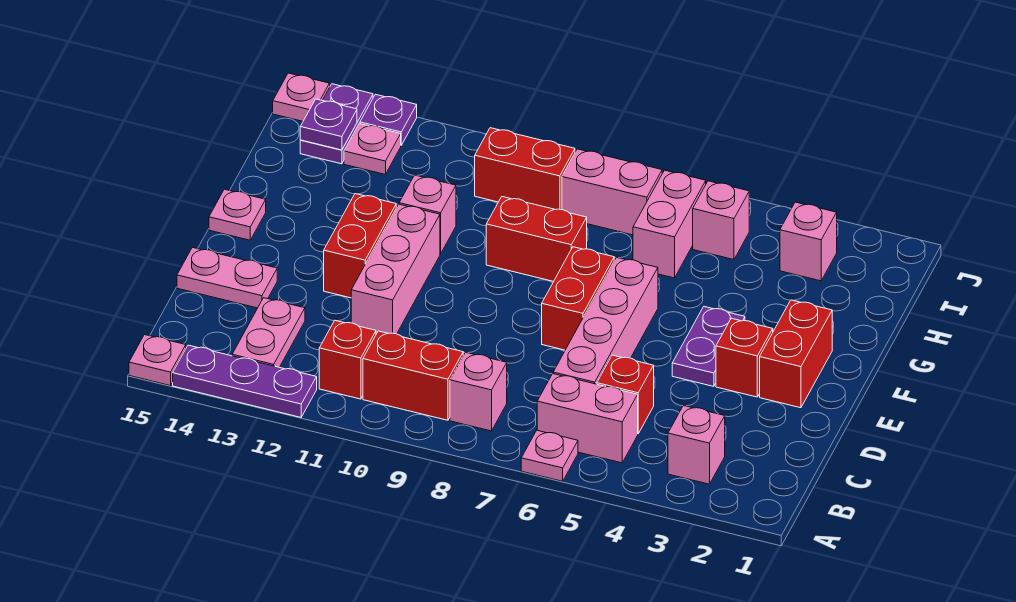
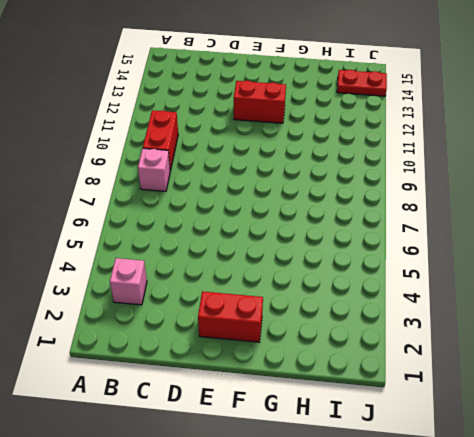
red 1x2 plate [337,70,387,96] -> purple 1x2 plate [300,84,373,164]
none -> pink 1x1 plate [521,430,578,481]
none -> purple 1x3 plate [173,345,317,417]
none -> pink 1x1 plate [129,335,186,386]
none -> pink 1x2 brick [537,374,638,463]

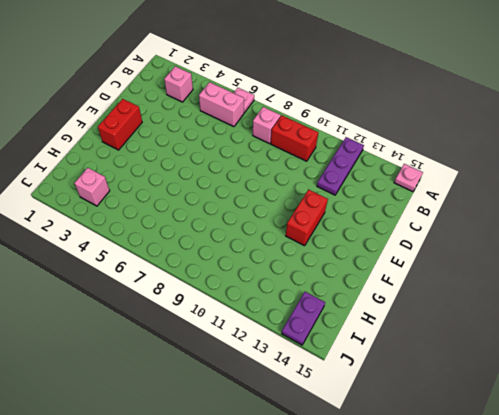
purple 1x3 plate [317,137,364,195] -> purple 1x3 plate turned to [173,345,317,417]
none -> red 1x1 brick [319,320,376,399]
none -> pink 1x2 plate [232,298,305,367]
none -> red 1x1 brick [597,355,654,433]
none -> pink 1x4 brick [553,257,658,384]

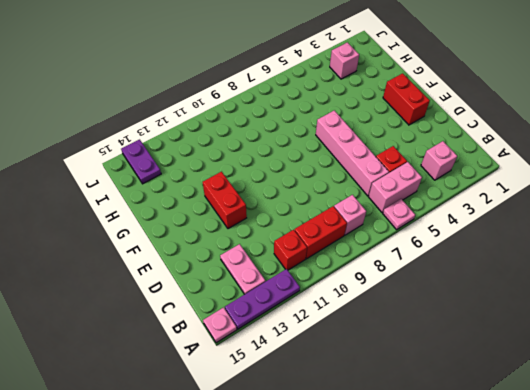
none -> pink 1x3 brick [351,204,440,334]
none -> pink 1x2 plate [177,247,277,308]
none -> red 1x1 brick [716,318,773,397]
none -> purple 1x2 plate [672,307,745,386]

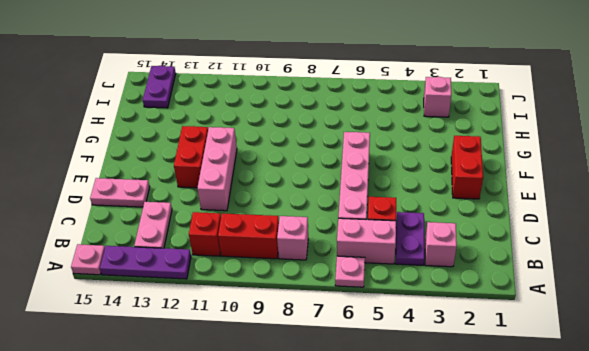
purple 1x2 plate [396,212,424,265] -> purple 1x2 plate moved to [672,307,745,386]
none -> red 1x1 brick [716,318,773,397]
none -> red 1x2 brick [542,247,614,350]
none -> pink 1x1 plate [209,189,266,240]
none -> red 1x2 brick [486,197,587,282]

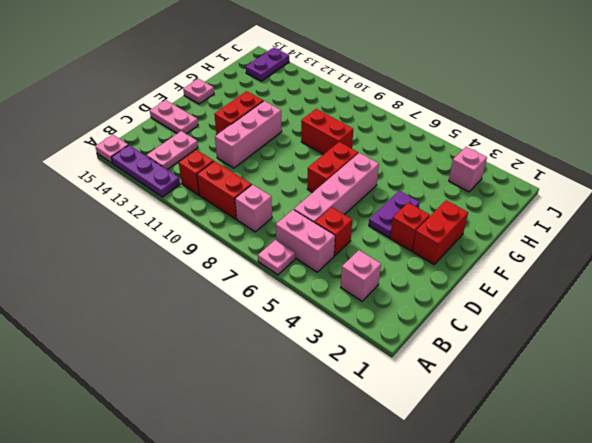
none -> pink 1x1 brick [399,175,456,254]
none -> pink 1x2 brick [633,170,706,278]
none -> pink 1x1 brick [693,181,749,260]
none -> pink 1x2 brick [562,149,662,235]

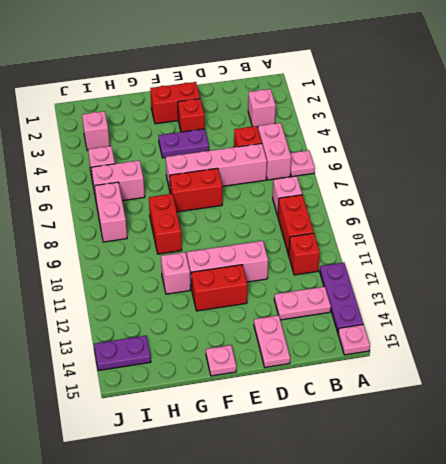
none -> red 1x2 brick [475,128,575,210]
none -> pink 1x1 plate [344,123,401,174]
none -> purple 1x1 plate [360,94,417,145]
none -> pink 1x1 plate [273,73,330,121]

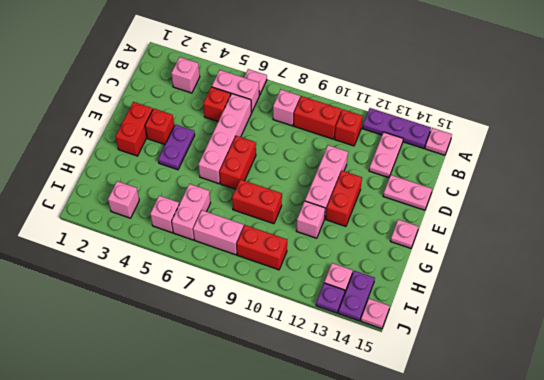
none -> purple 1x1 plate [300,99,357,150]

